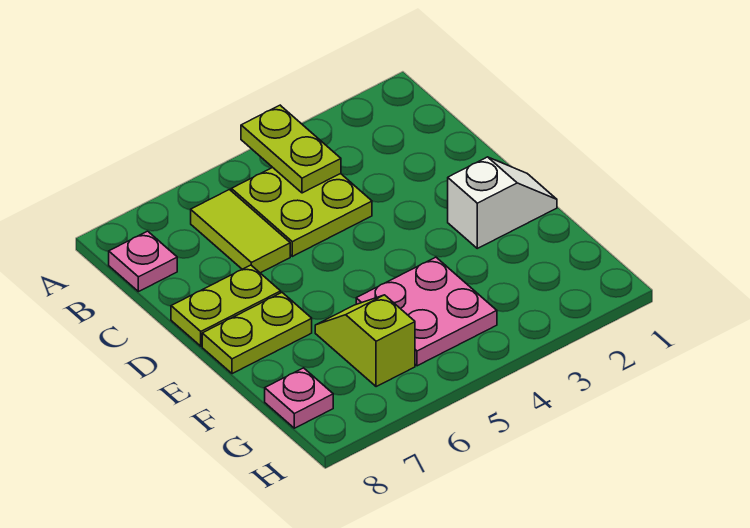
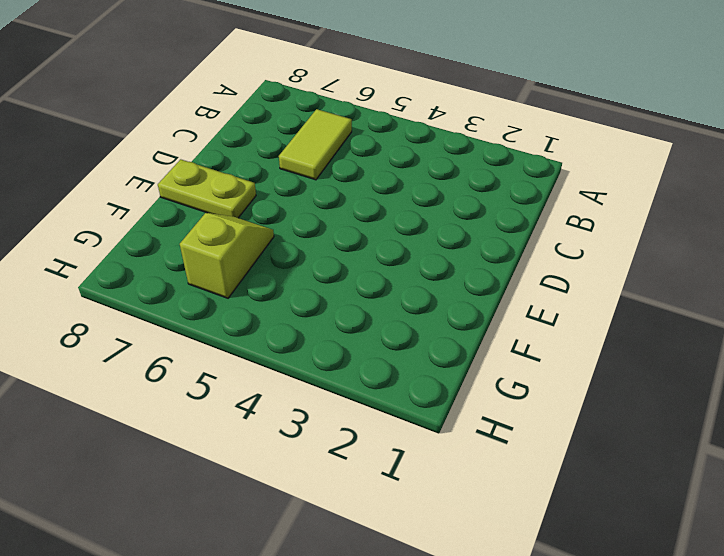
none -> lime 2x2 plate [231,167,372,256]
none -> pink 1x1 plate [109,231,177,292]

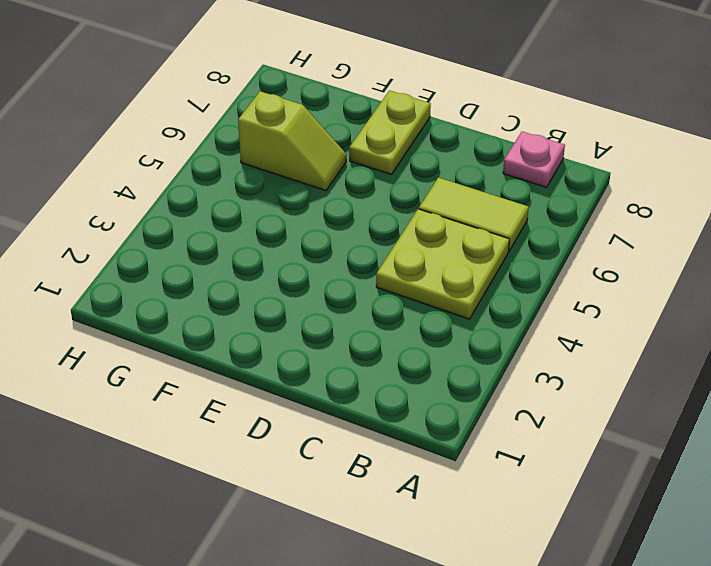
none -> lime 1x2 plate [171,265,281,346]
none -> white 1x2 slope [448,157,557,248]

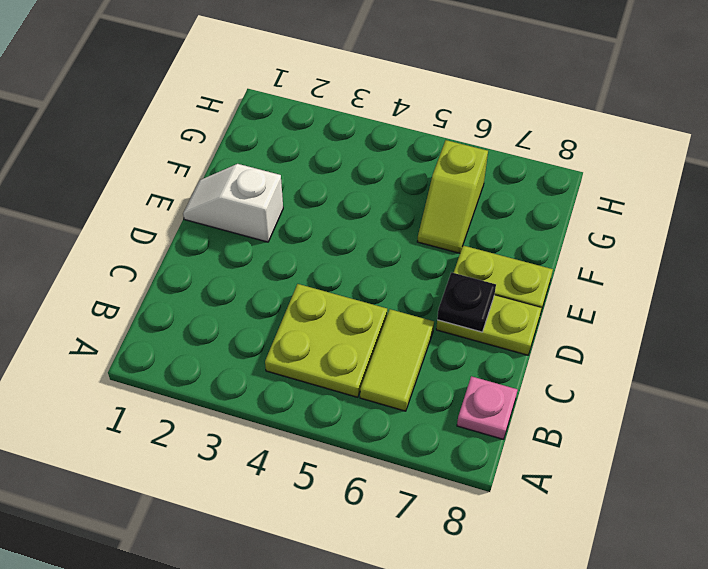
black 1x1 plate [437,272,496,332] -> none
none -> pink 2x2 plate [356,257,497,366]
none -> pink 1x1 plate [265,368,333,428]

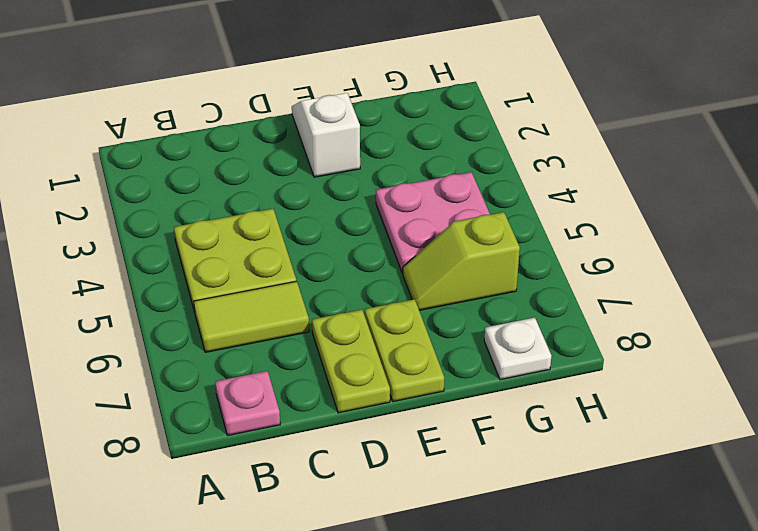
white 1x1 plate [484,318,552,380] -> pink 1x1 plate [265,368,333,428]
none -> lime 1x2 plate [241,105,341,193]

